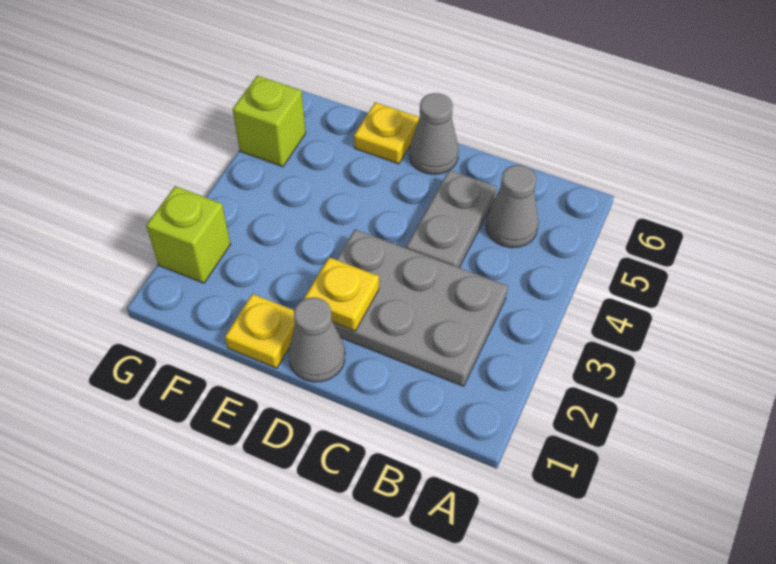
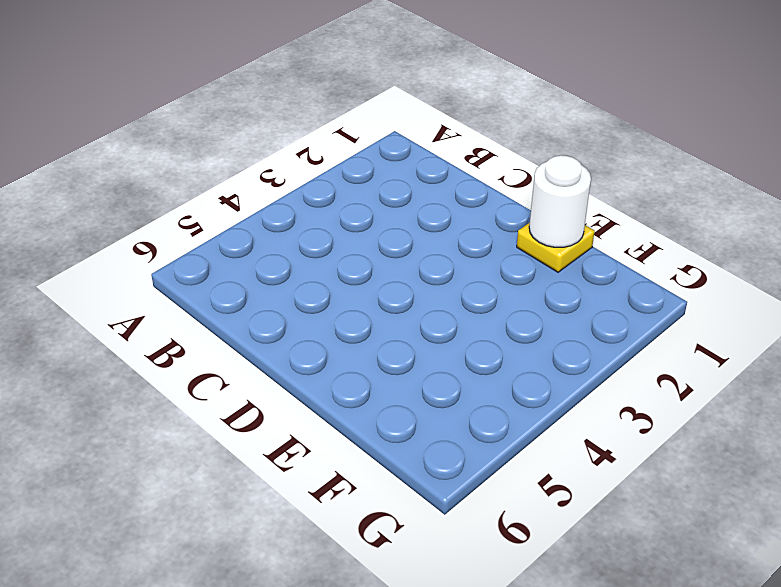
white 1x1 round brick [529,155,591,247] -> none
none -> grey 2x3 plate [333,230,508,386]
none -> grey 1x1 cone [486,165,539,248]

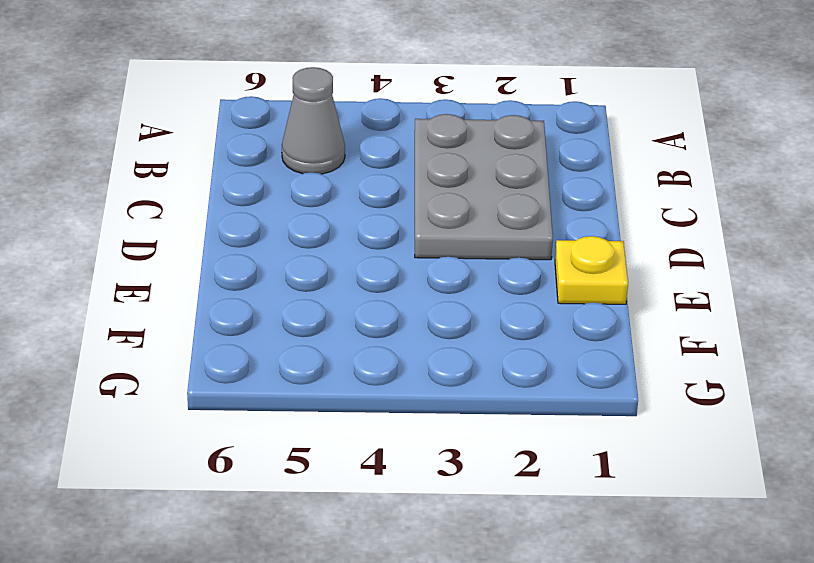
none -> grey 1x2 plate [406,170,496,268]
none -> grey 1x1 cone [289,297,345,382]

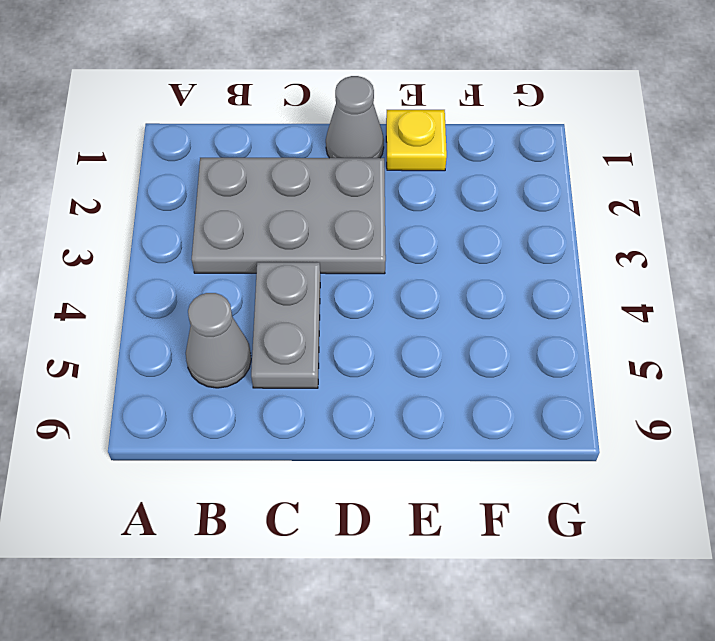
none -> grey 1x1 cone [409,93,459,174]
none -> yellow 1x1 plate [354,102,419,164]

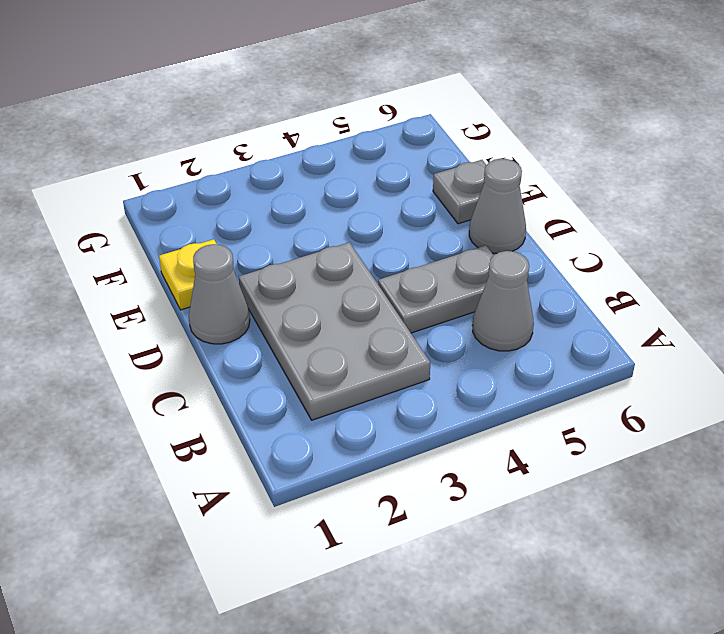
grey 1x1 plate [433,160,486,224] -> yellow 1x1 plate [354,102,419,164]
none -> lime 1x1 brick [146,186,230,283]
none -> lime 1x1 brick [233,75,306,167]

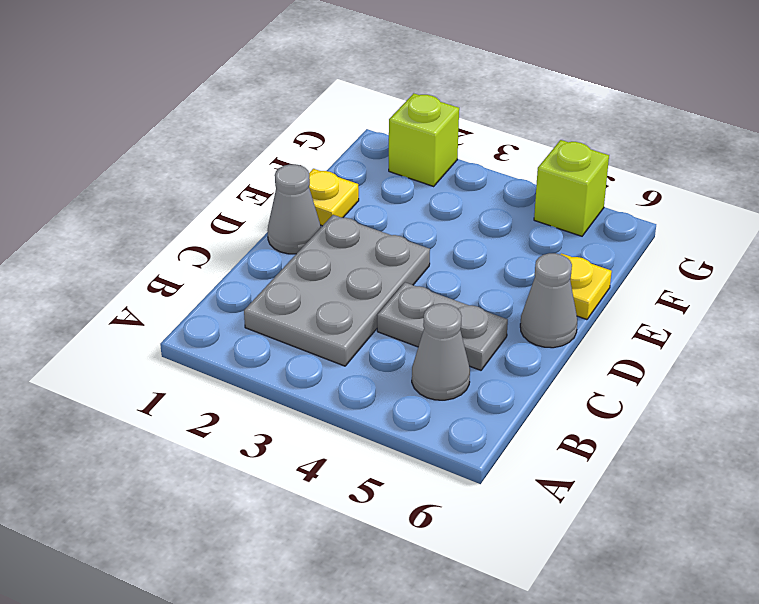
none -> yellow 1x1 plate [304,257,379,331]

